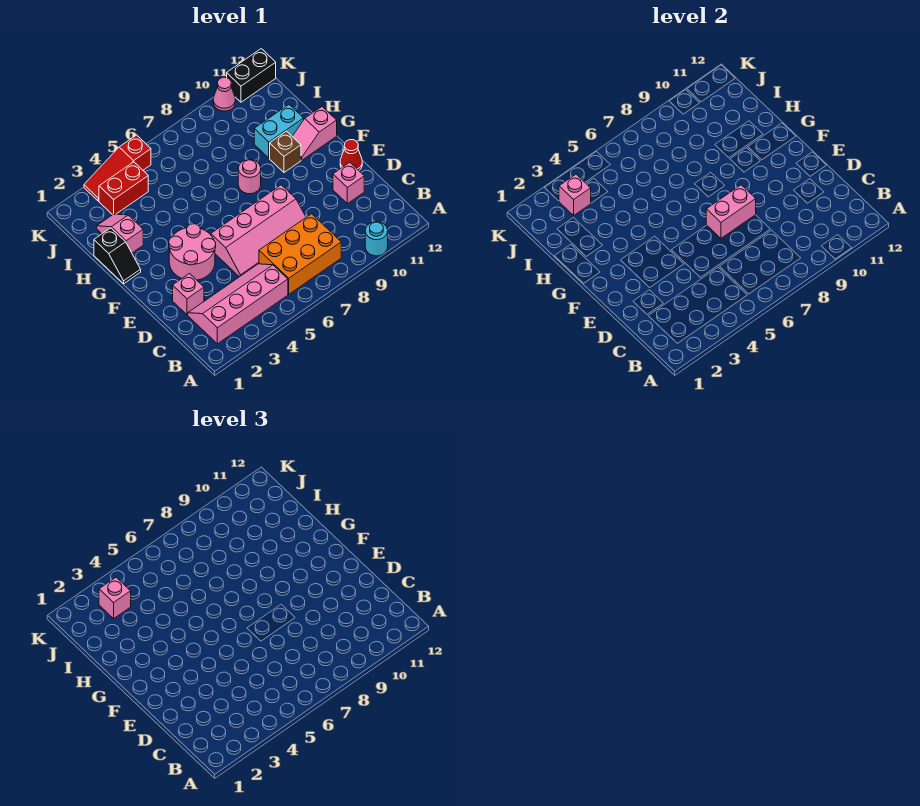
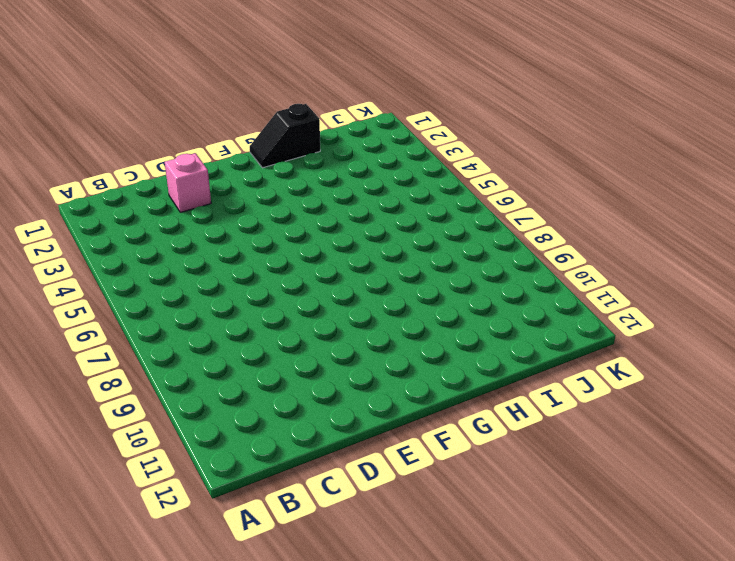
none -> cyan 1x1 round brick [365,222,388,256]
none -> pink 2x4 slope [188,264,288,344]
none -> orange 2x3 brick [259,214,341,294]

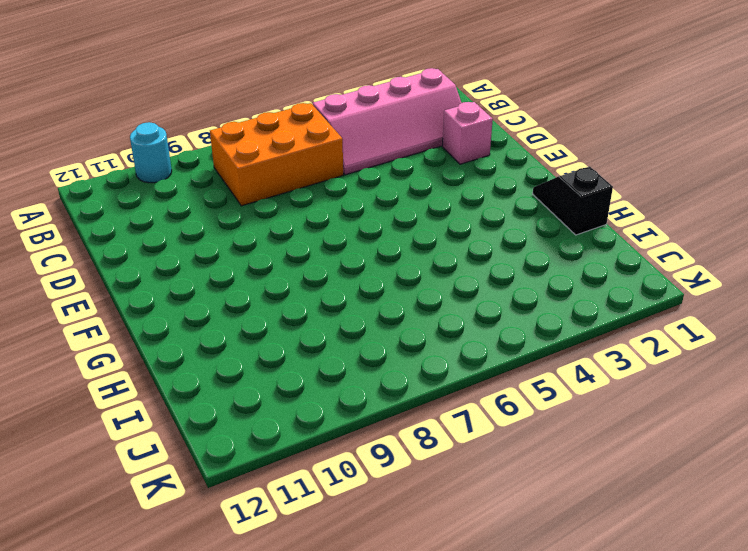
none -> pink 2x4 slope [211,185,306,277]
none -> pink 1x1 brick [333,162,364,204]
none -> pink 2x2 round brick [169,224,216,280]

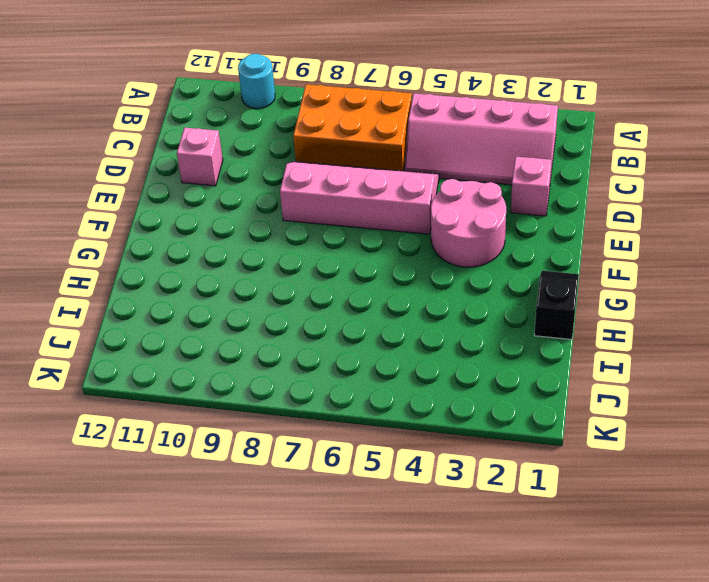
none -> red 1x1 cone [340,140,362,170]
none -> pink 1x1 round brick [238,160,261,194]
none -> brown 1x1 brick [270,131,301,172]

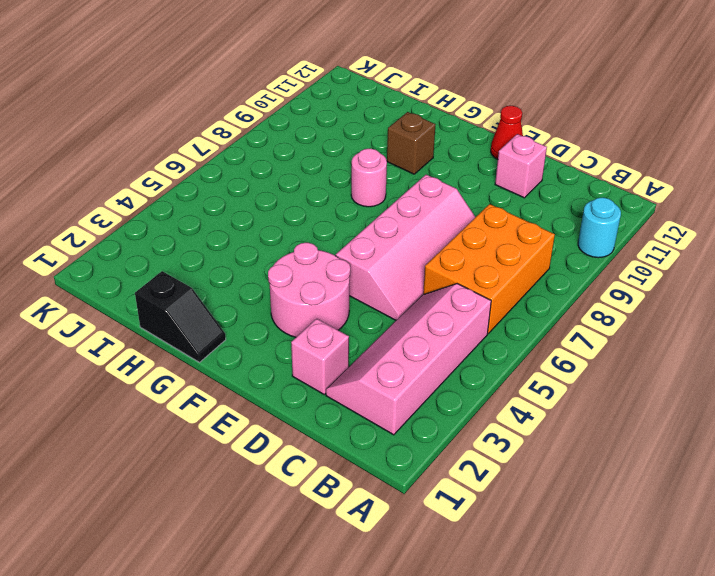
none -> pink 1x2 slope [292,107,337,160]
none -> pink 1x2 slope [97,214,143,253]
none -> cyan 1x2 brick [254,105,304,158]

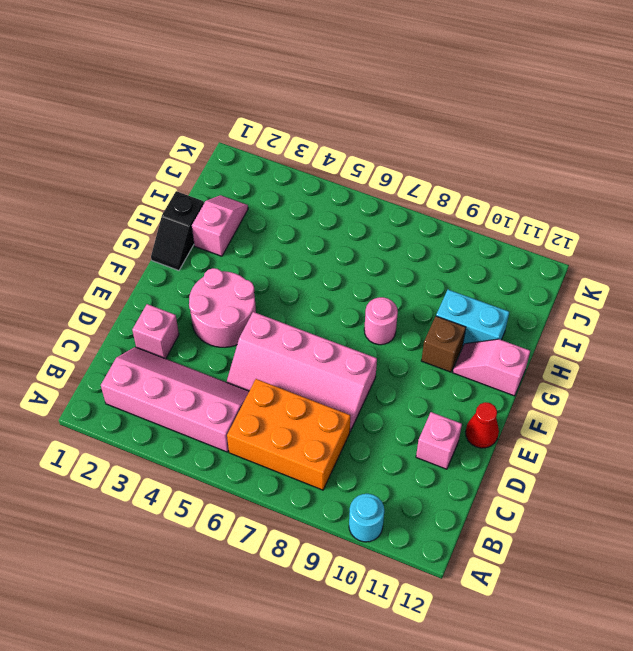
none -> red 1x2 brick [99,162,148,215]
none -> red 1x3 slope [84,135,151,201]
none -> pink 1x1 cone [213,77,236,111]

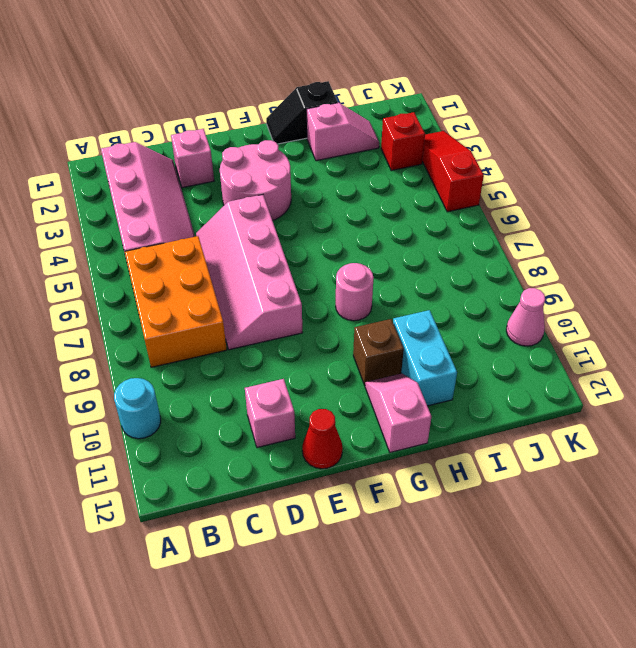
red 1x1 brick [381,112,425,171] -> red 1x2 brick [99,162,148,215]
none -> black 1x2 brick [227,49,276,102]
none -> pink 1x2 brick [706,185,756,238]
none -> pink 1x1 brick [559,174,591,215]

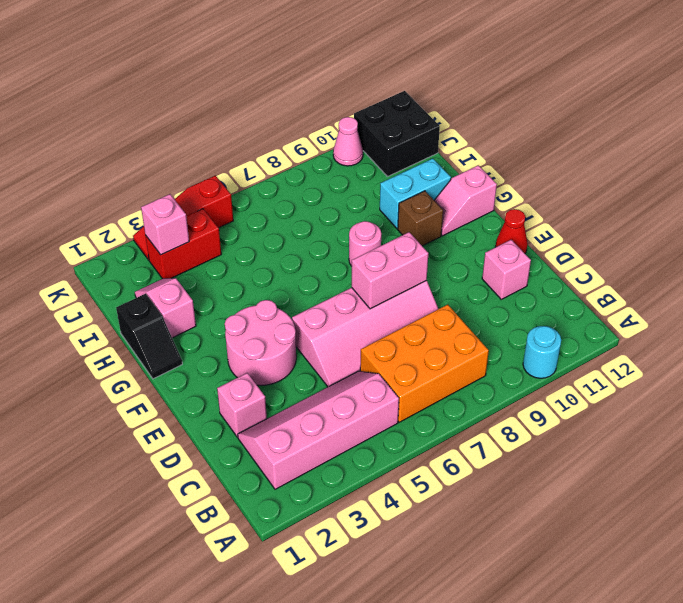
black 2x2 brick [354,91,440,177] -> black 1x2 brick [227,49,276,102]
none -> pink 1x1 brick [99,577,131,618]

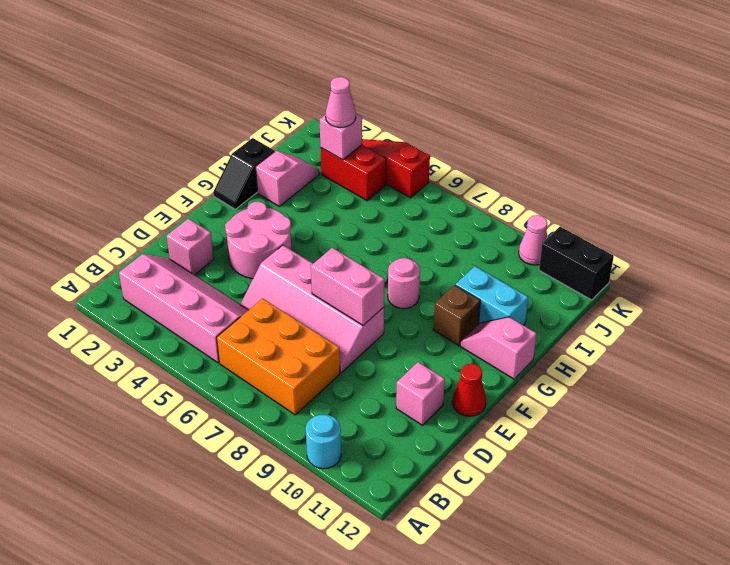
pink 1x1 cone [326,77,356,127] -> pink 1x1 brick [99,577,131,618]

